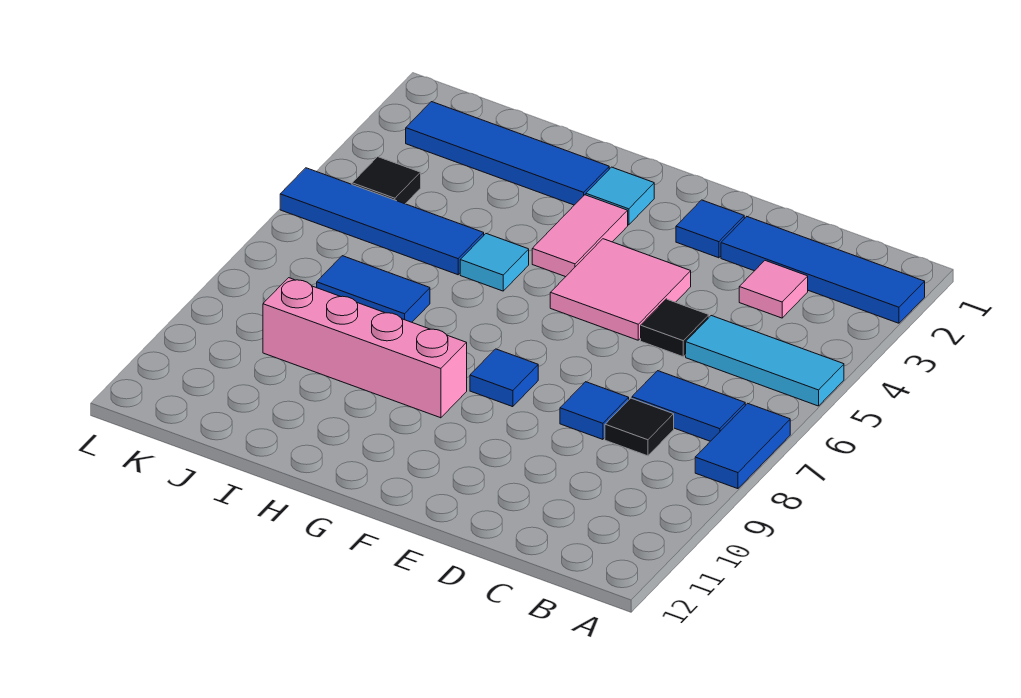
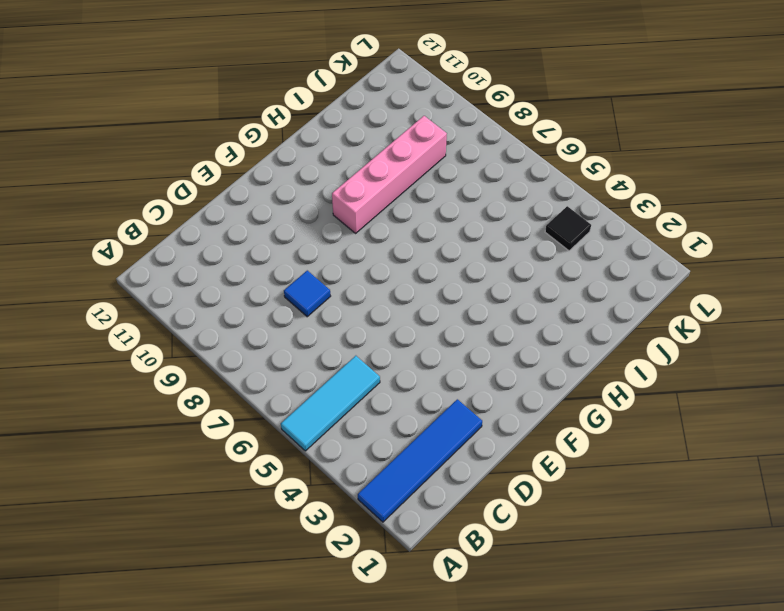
none -> blue 1x2 tile [695,403,790,489]
none -> blue 1x2 tile [632,371,745,441]
none -> pink 1x1 tile [739,261,808,318]

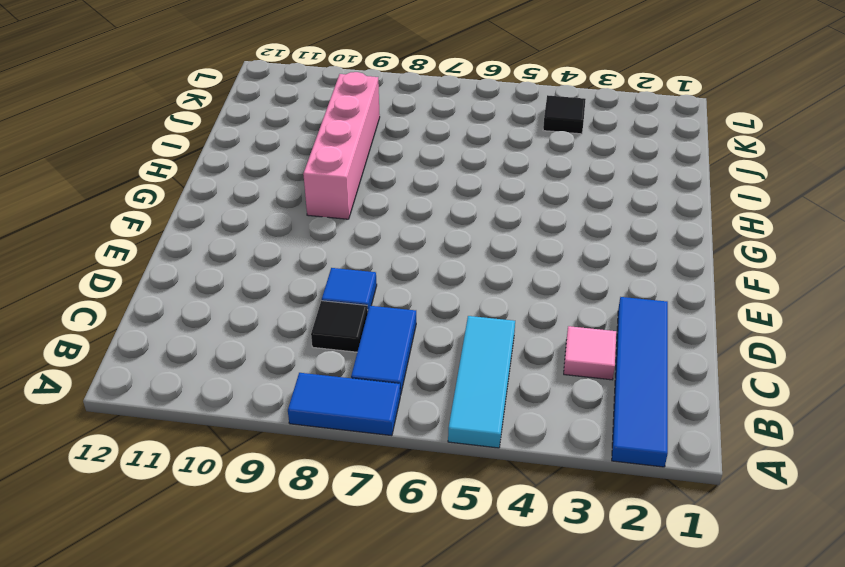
none -> black 1x1 tile [641,299,709,357]
none -> blue 1x1 tile [676,200,744,258]
none -> pink 2x2 tile [550,239,691,340]

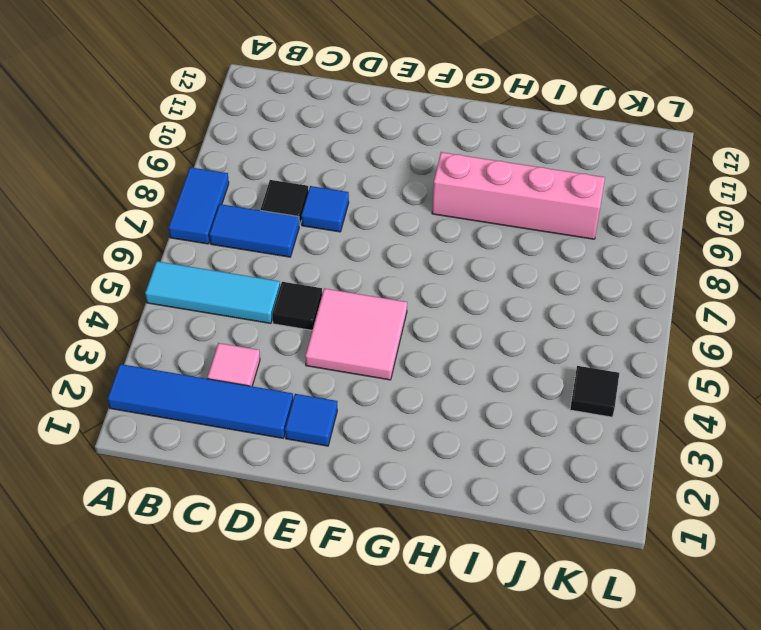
none -> blue 1x1 tile [470,349,538,407]
none -> cyan 1x1 tile [586,167,654,225]
none -> pink 1x2 tile [532,195,628,277]

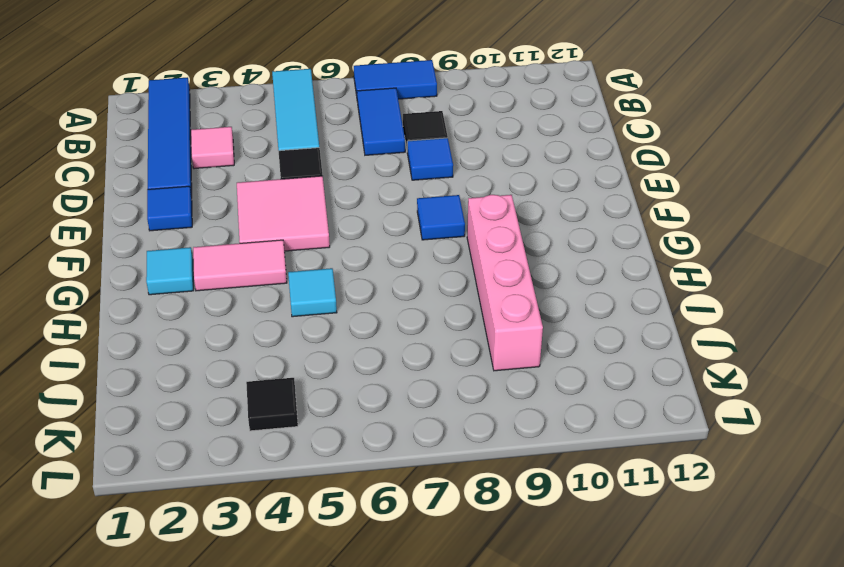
none -> blue 1x4 tile [406,102,609,205]
none -> blue 1x4 tile [280,168,484,275]
none -> blue 1x2 tile [317,256,430,322]

